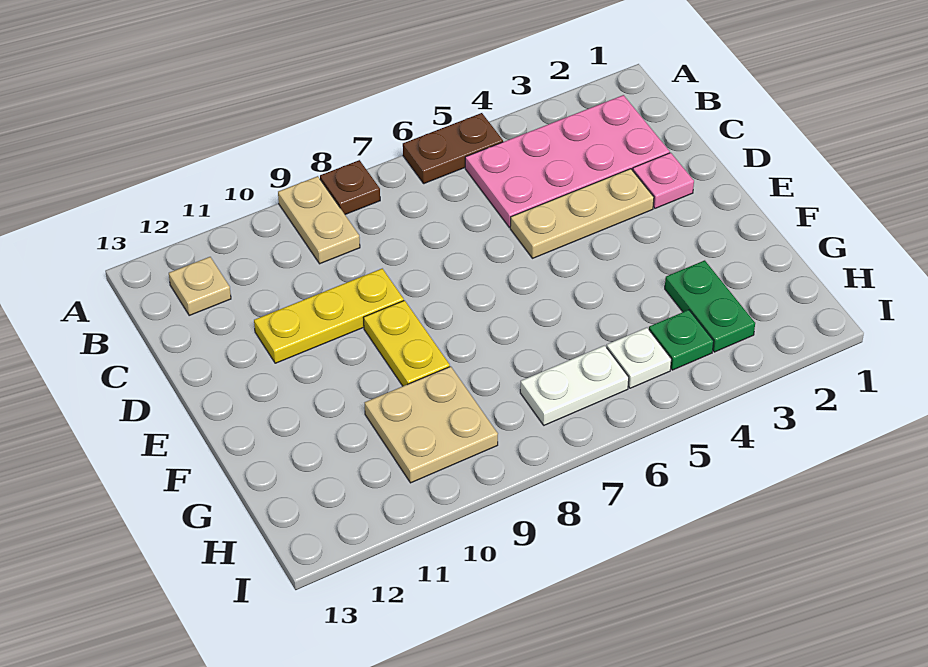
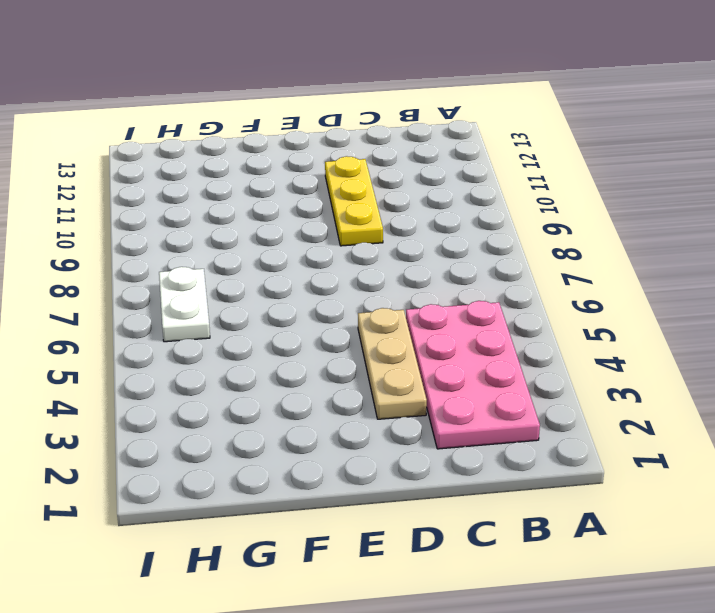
none -> brown 1x2 plate [403,113,503,184]
none -> brown 1x1 plate [320,160,380,215]
none -> tan 1x2 plate [278,176,360,264]

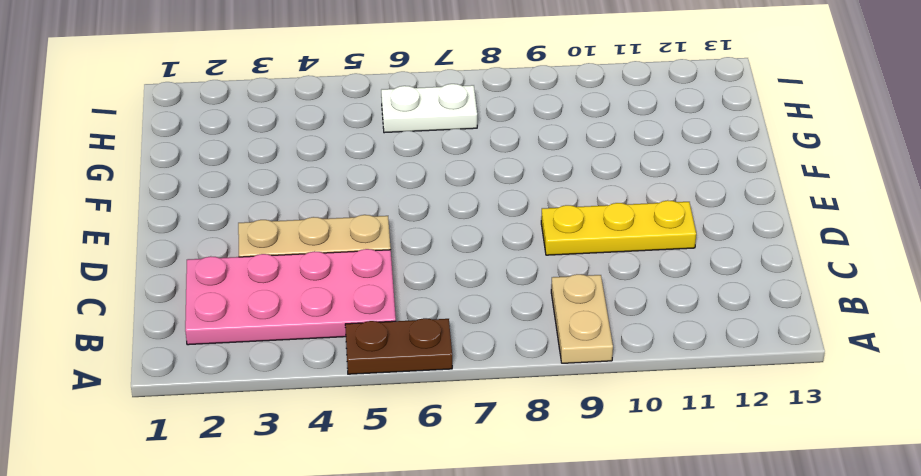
none -> brown 1x1 plate [320,160,380,215]
none -> tan 1x1 plate [169,257,231,315]
none -> pink 1x1 plate [633,153,694,208]

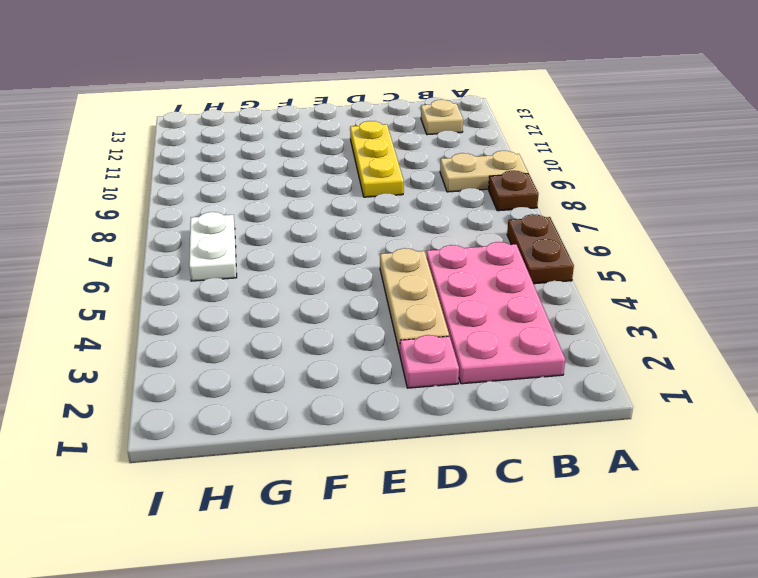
none -> yellow 1x2 plate [363,300,450,386]
none -> green 1x2 plate [665,260,755,352]
none -> tan 2x2 plate [365,366,498,483]

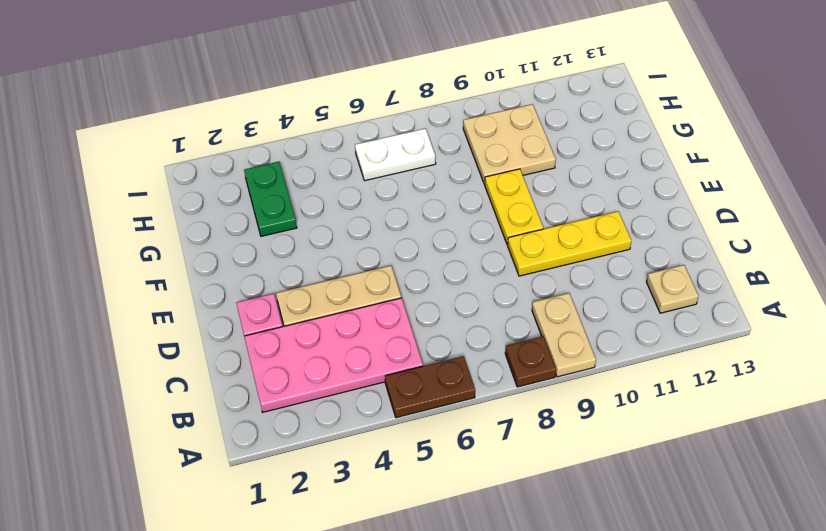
none -> green 1x1 plate [649,310,714,370]
none -> white 1x1 plate [607,328,671,388]

